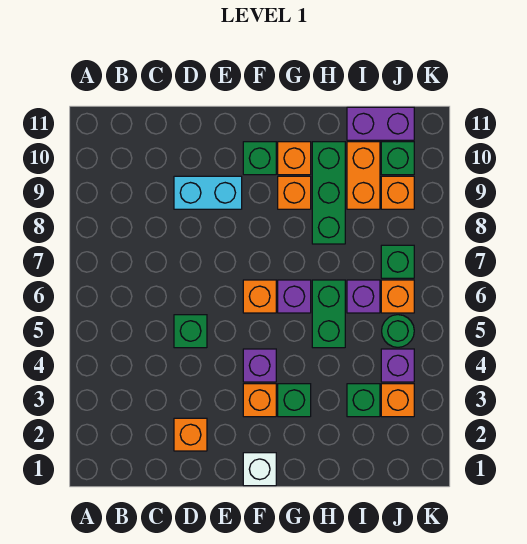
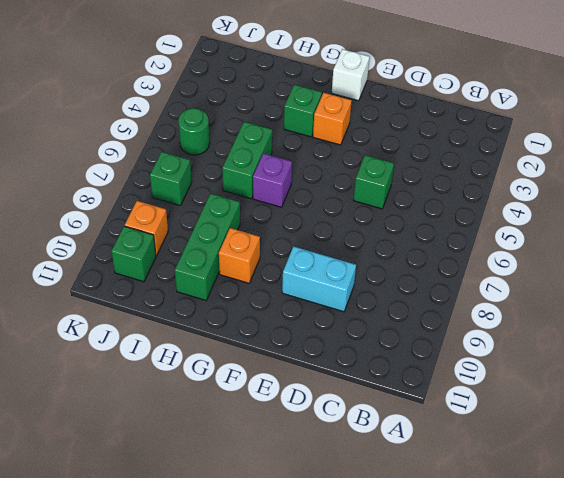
none -> orange 1x1 brick [174,418,207,451]
none -> purple 1x1 brick [243,349,276,382]
none -> orange 1x1 brick [243,280,276,313]

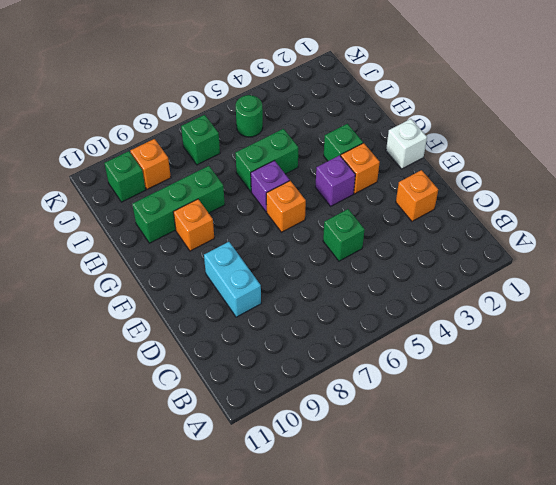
none -> green 1x1 brick [243,142,276,175]
none -> orange 1x1 brick [278,142,311,175]
none -> green 1x1 brick [347,384,380,417]

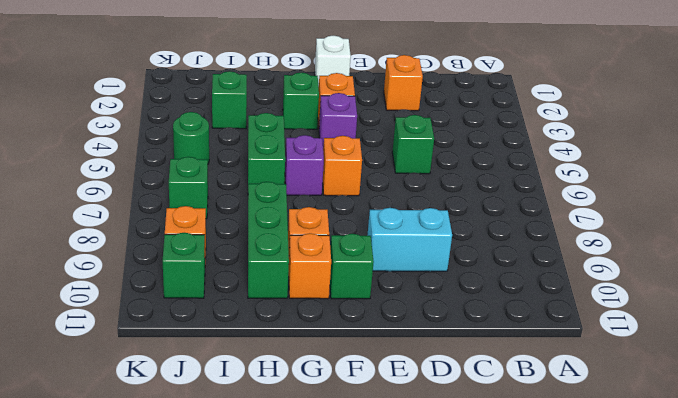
none -> purple 1x1 brick [347,280,380,313]
none -> orange 1x2 brick [347,142,380,209]
none -> purple 1x2 brick [347,107,414,140]

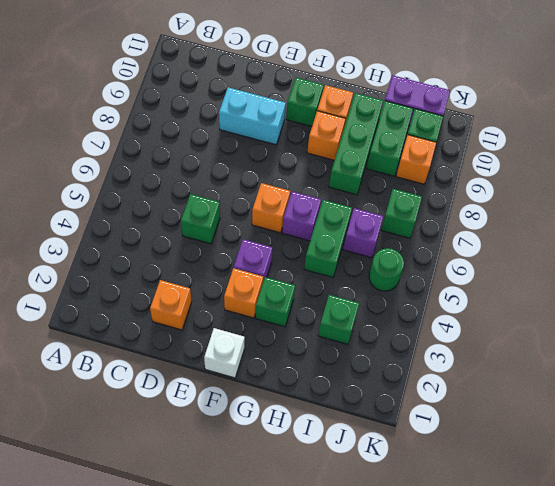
green 1x2 brick [366,101,413,176] -> orange 1x2 brick [347,142,380,209]
none -> orange 1x1 brick [381,384,414,417]
none -> purple 1x1 brick [381,349,414,382]
none -> orange 1x1 brick [381,280,414,313]

